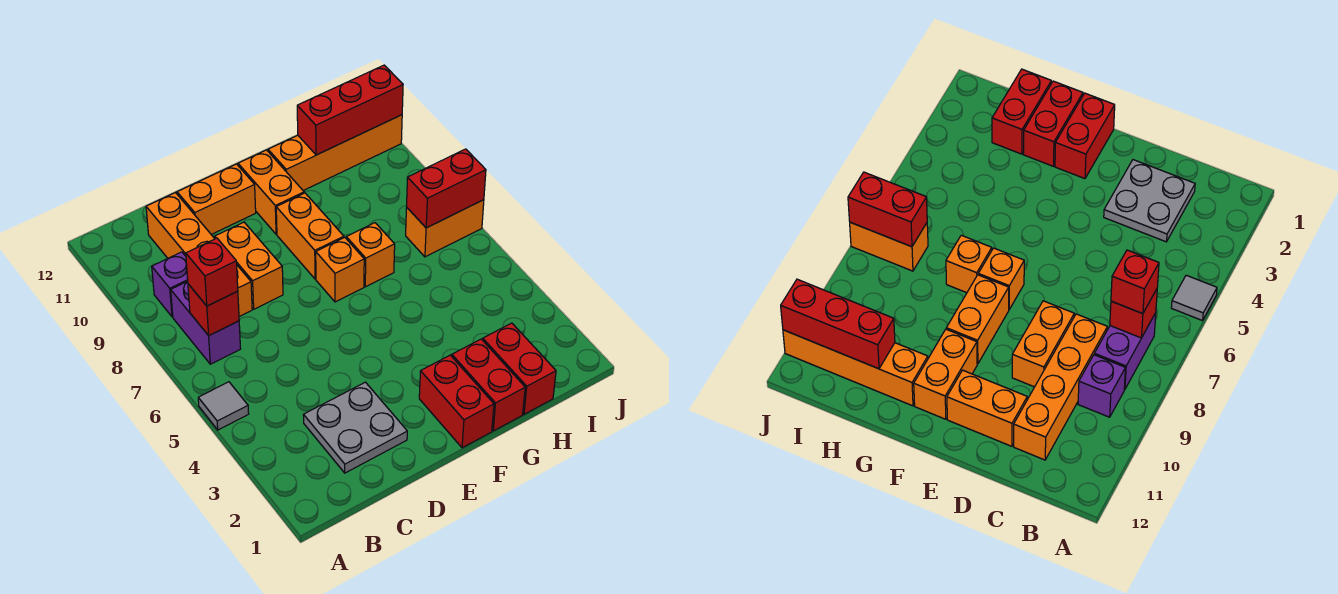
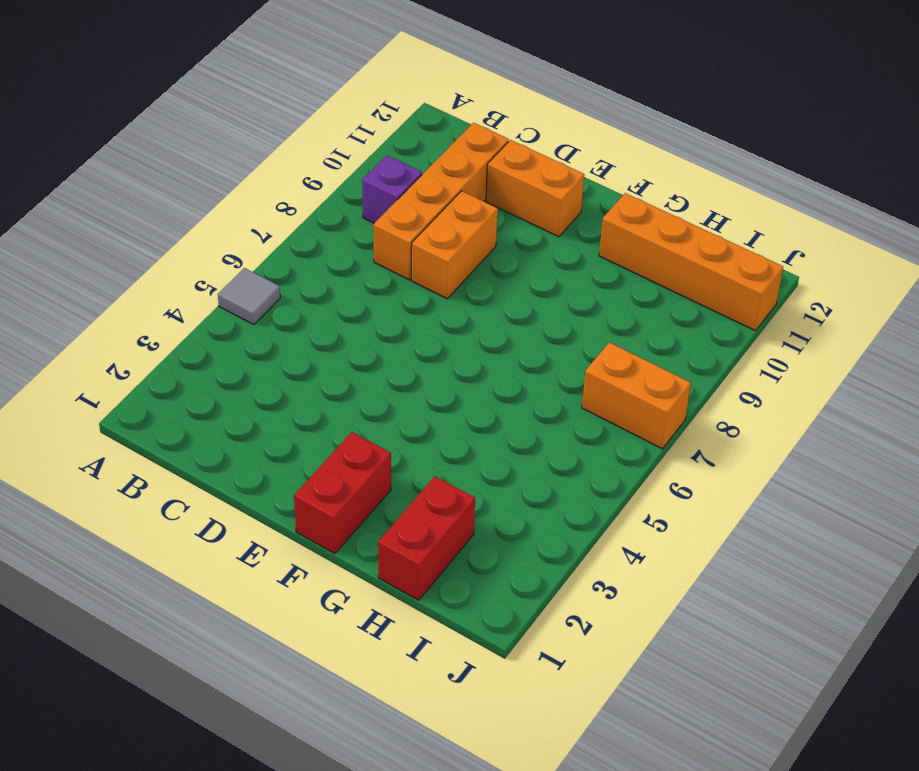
none -> purple 1x2 brick [171,281,241,364]
none -> grey 2x2 plate [303,382,407,473]
none -> orange 1x1 brick [316,237,364,302]

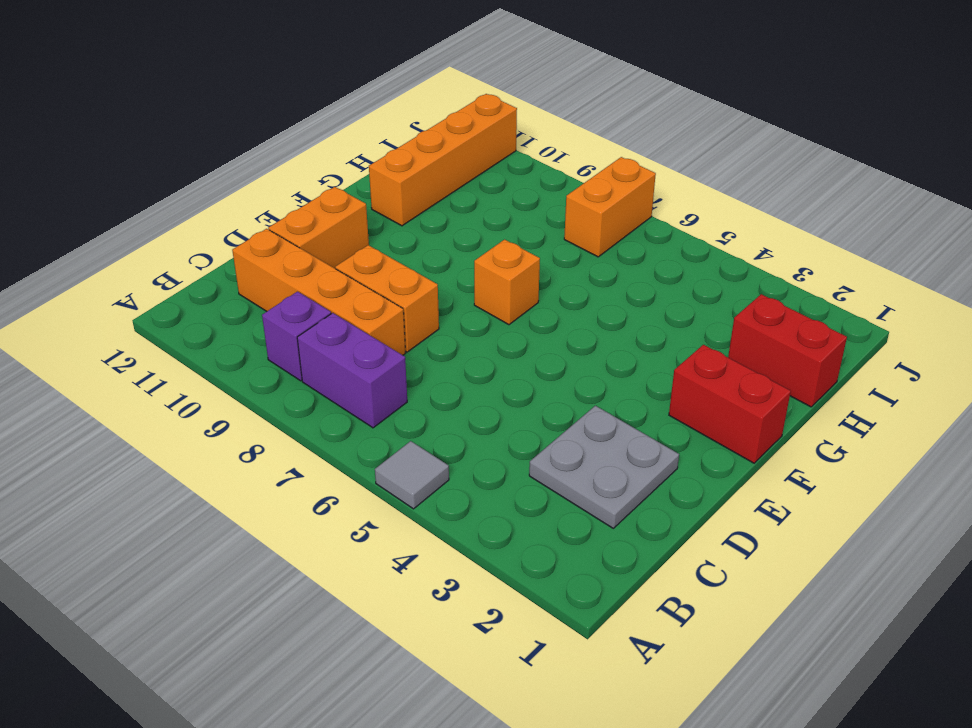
none -> orange 1x2 brick [276,193,344,279]
none -> orange 1x2 brick [238,150,304,234]
none -> red 1x2 brick [452,339,525,431]

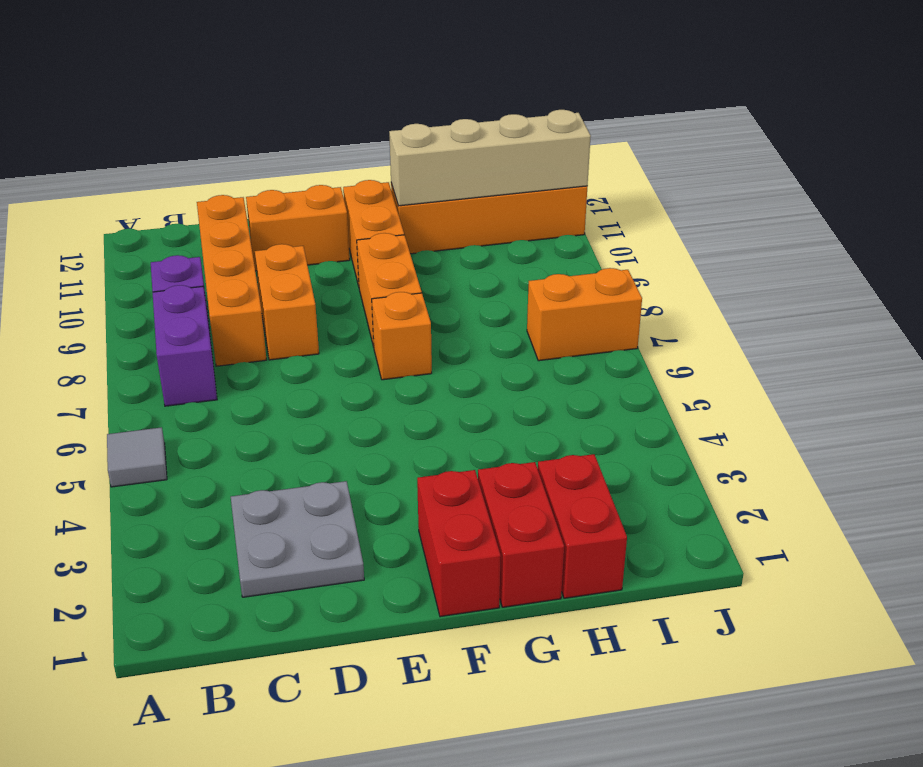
tan 1x4 brick [389,110,591,206] -> red 1x3 brick [297,65,403,155]
none -> orange 1x1 brick [346,223,395,287]
none -> red 1x1 brick [188,284,239,336]
none -> red 1x2 brick [407,149,486,228]

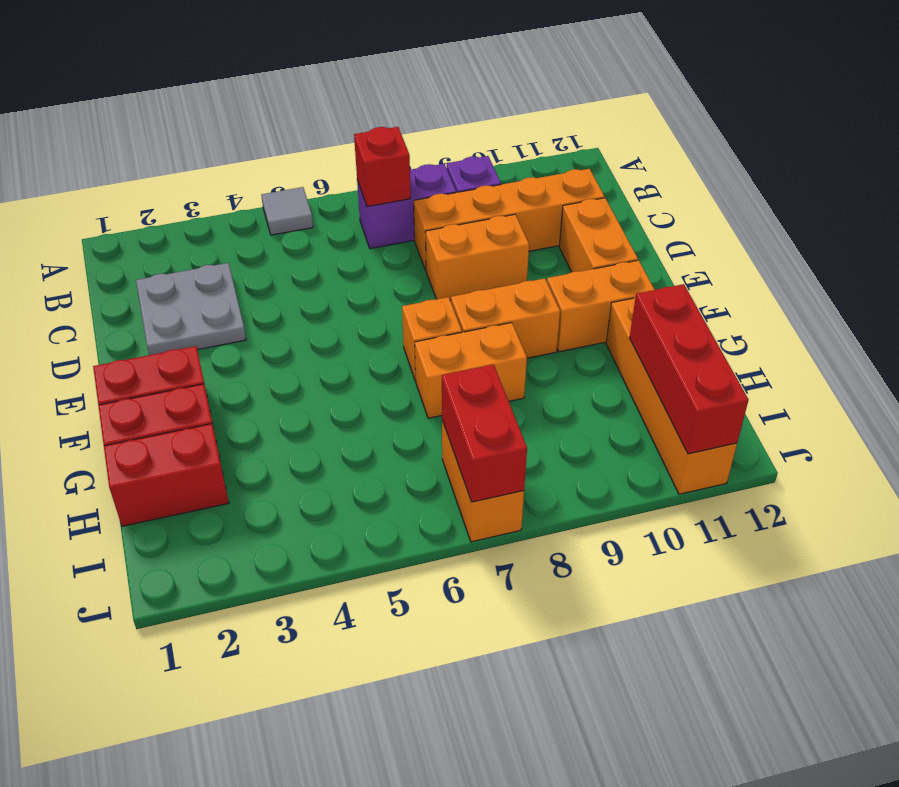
orange 1x2 brick [415,323,527,418] -> orange 1x1 brick [346,223,395,287]
none -> red 1x1 brick [186,238,238,306]

